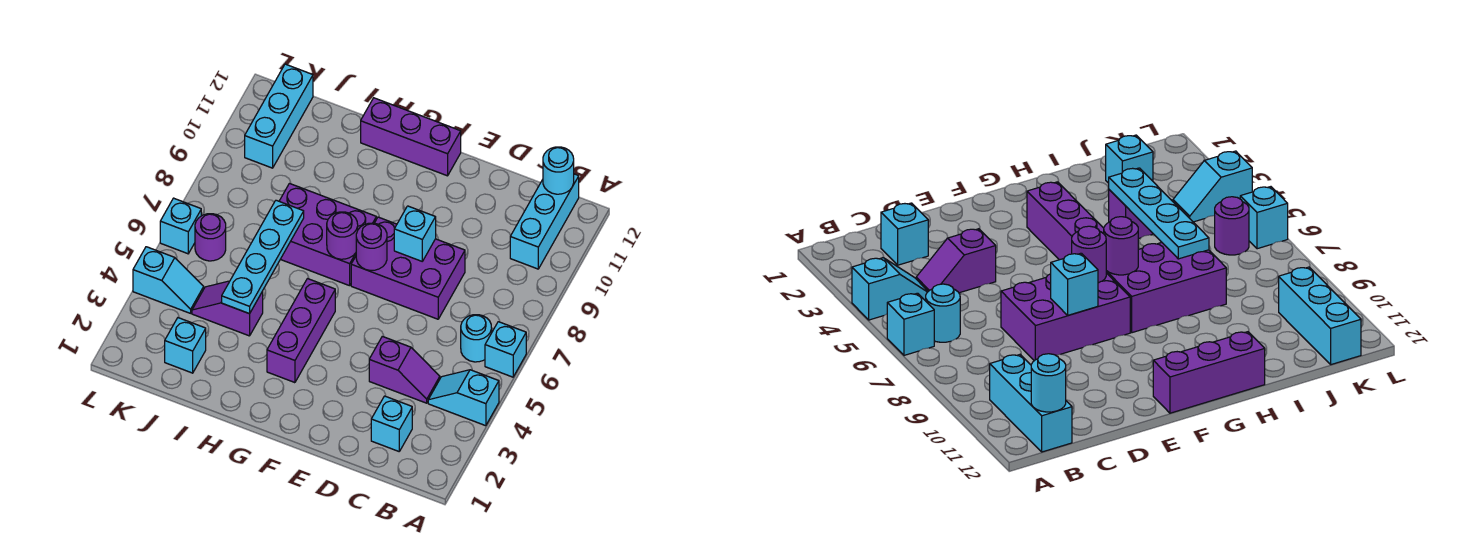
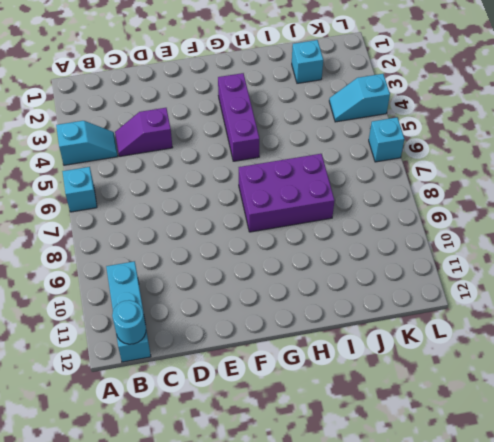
none -> cyan 1x1 round brick [461,315,492,362]
none -> cyan 1x1 brick [371,396,412,451]
none -> purple 2x3 brick [351,217,465,319]

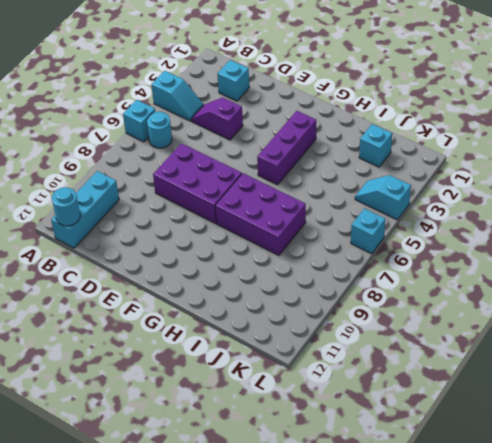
none -> purple 1x3 brick [361,98,461,176]
none -> purple 1x2 slope [192,281,263,336]
none -> purple 1x1 round brick [195,214,226,261]

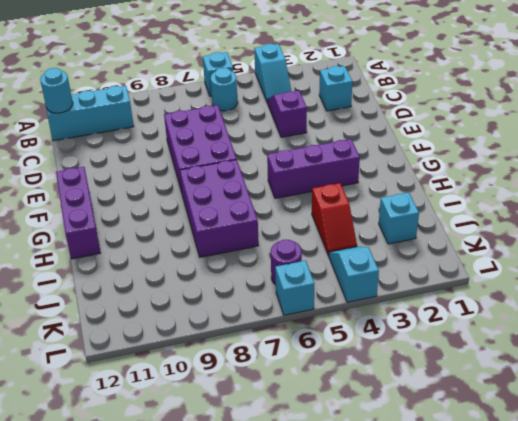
red 1x2 slope [312,183,357,256] -> purple 1x2 slope [192,281,263,336]
none -> cyan 1x3 brick [245,64,313,168]
none -> cyan 1x1 brick [394,206,436,261]
none -> purple 1x1 round brick [356,223,387,270]

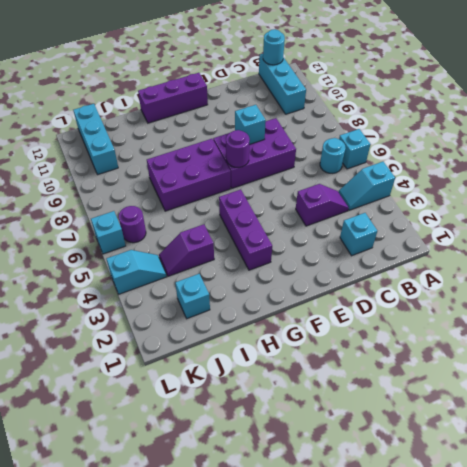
none -> purple 1x1 round brick [327,212,358,259]
none -> cyan 1x4 plate [222,200,304,314]

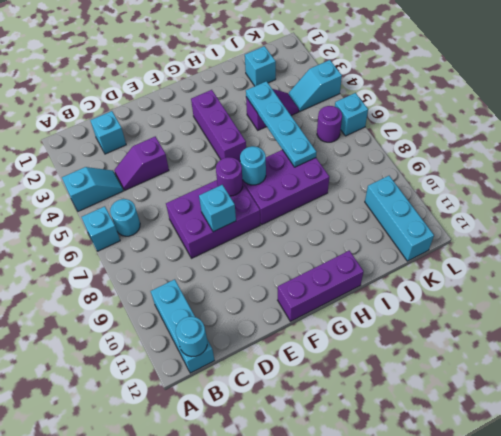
cyan 1x1 round brick [240,146,266,185] -> purple 1x1 round brick [327,212,358,259]

